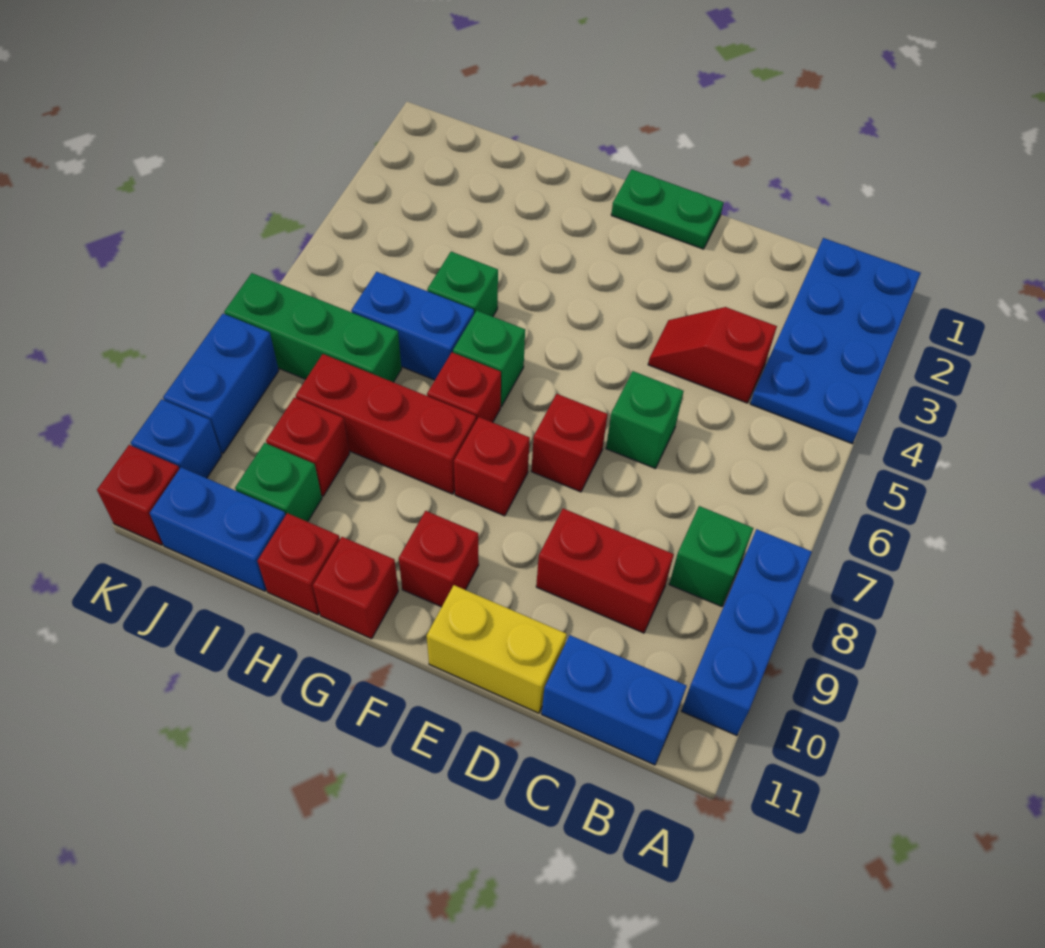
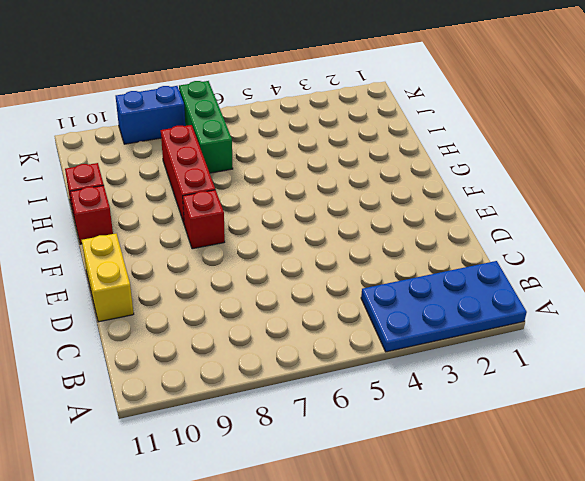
none -> blue 1x3 brick [682,529,812,736]
none -> green 1x1 brick [669,506,753,607]
none -> blue 1x2 brick [542,635,686,765]

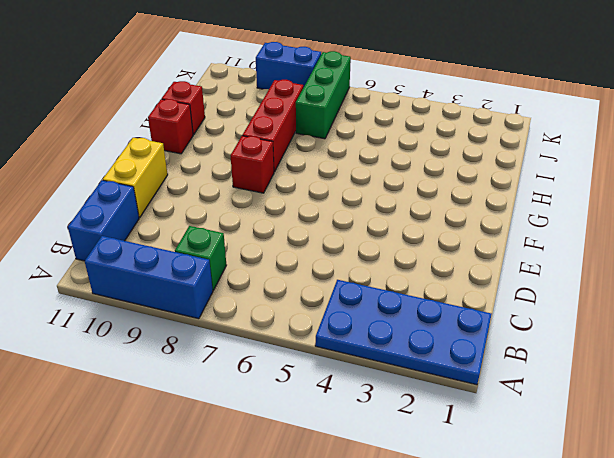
none -> red 1x2 slope [648,307,777,403]
none -> red 1x2 brick [536,509,674,633]
none -> green 1x1 brick [606,371,683,469]

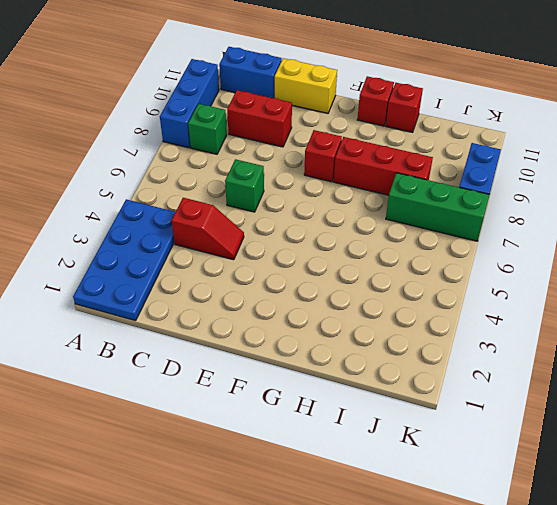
none -> green 1x2 plate [611,169,724,249]
none -> red 1x1 brick [531,394,608,492]
none -> red 1x1 brick [399,511,479,607]

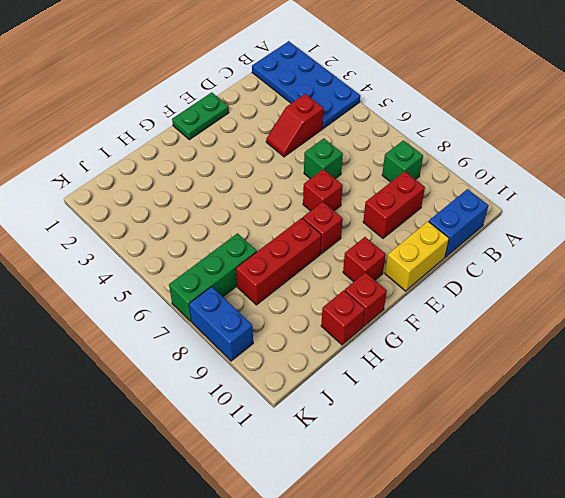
none -> blue 1x3 brick [682,529,812,736]
none -> green 1x1 brick [453,311,525,407]
none -> red 1x1 brick [427,352,501,422]

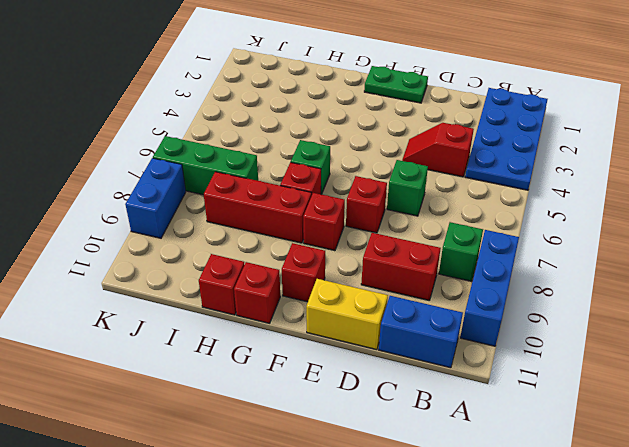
none -> green 1x1 brick [427,252,498,317]
none -> blue 1x2 brick [351,272,474,380]
none -> red 1x1 brick [266,397,350,496]

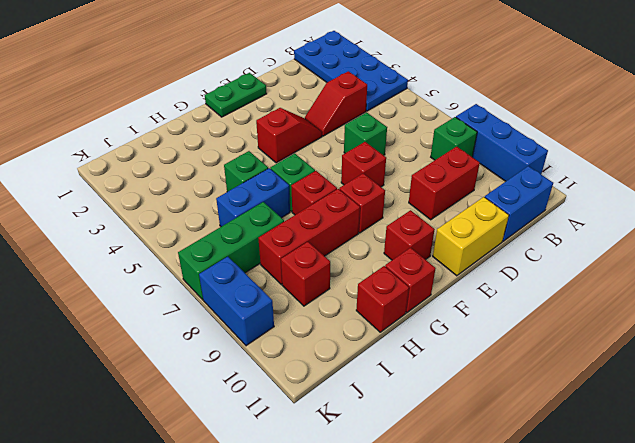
red 1x2 slope [256,108,322,163] -> none
none -> green 1x1 brick [235,443,322,522]
none -> blue 1x2 brick [150,467,286,591]
none -> blue 1x1 brick [131,399,222,478]

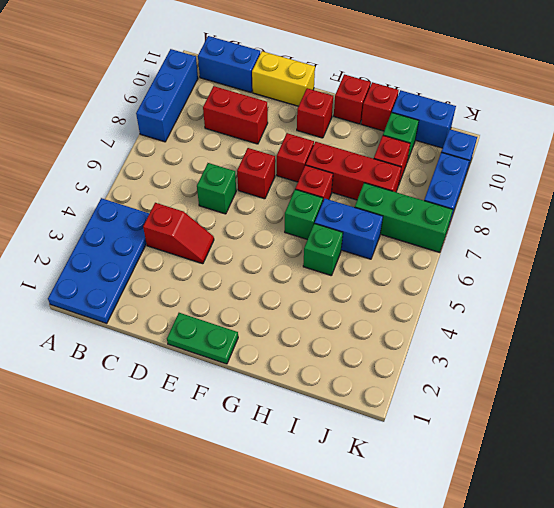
none -> green 1x1 brick [669,506,753,607]
none -> red 1x1 brick [97,445,179,545]

